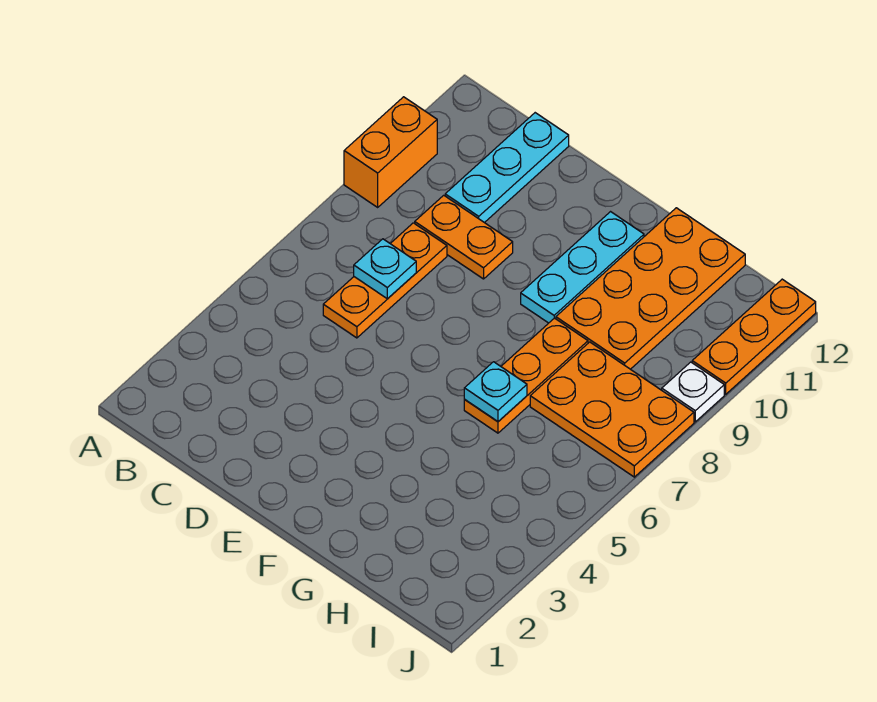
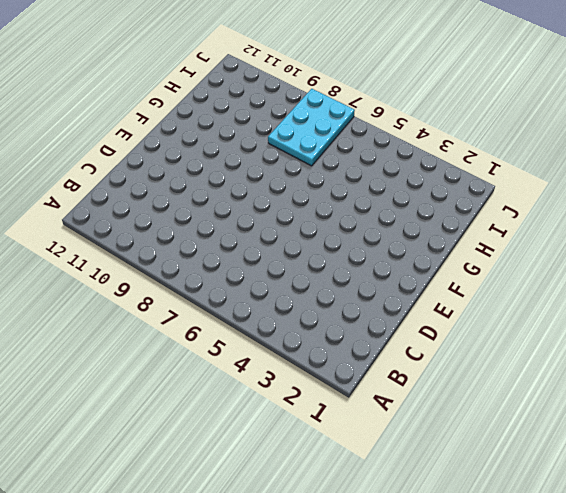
cyan 2x3 plate [268,89,355,166] -> orange 2x3 plate [530,342,694,477]
none -> orange 1x2 brick [344,97,437,207]
none -> orange 1x3 plate [323,223,447,338]
none -> orange 1x2 plate [415,195,513,279]

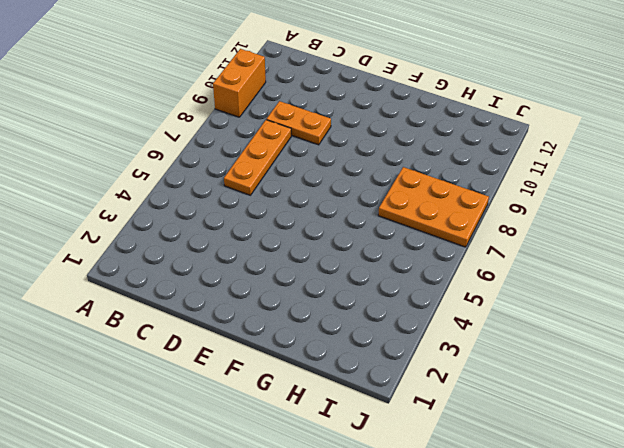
none -> cyan 1x3 plate [445,113,569,223]
none -> cyan 1x3 plate [521,212,644,323]
none -> orange 1x3 plate [464,318,588,433]

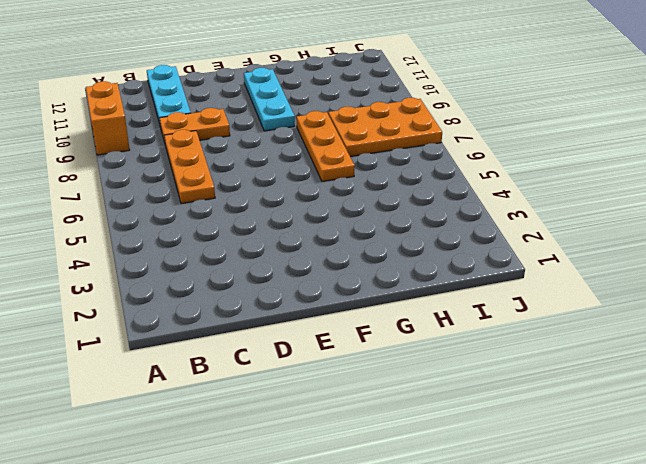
none -> orange 2x4 plate [556,208,745,369]
none -> white 1x1 plate [662,362,724,422]
none -> orange 1x3 plate [692,279,816,394]

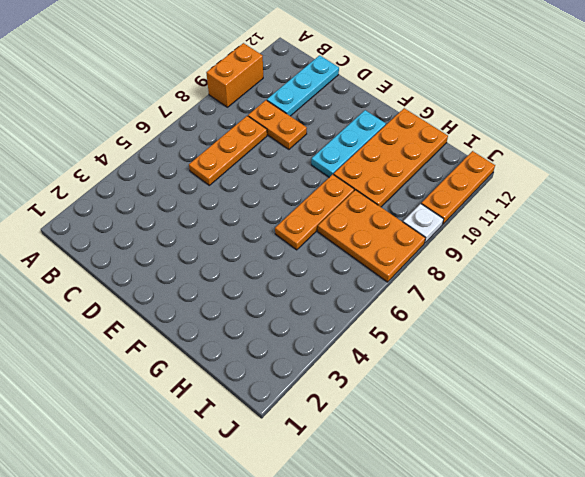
none -> cyan 1x1 plate [354,239,416,299]
none -> cyan 1x1 plate [464,362,527,422]

